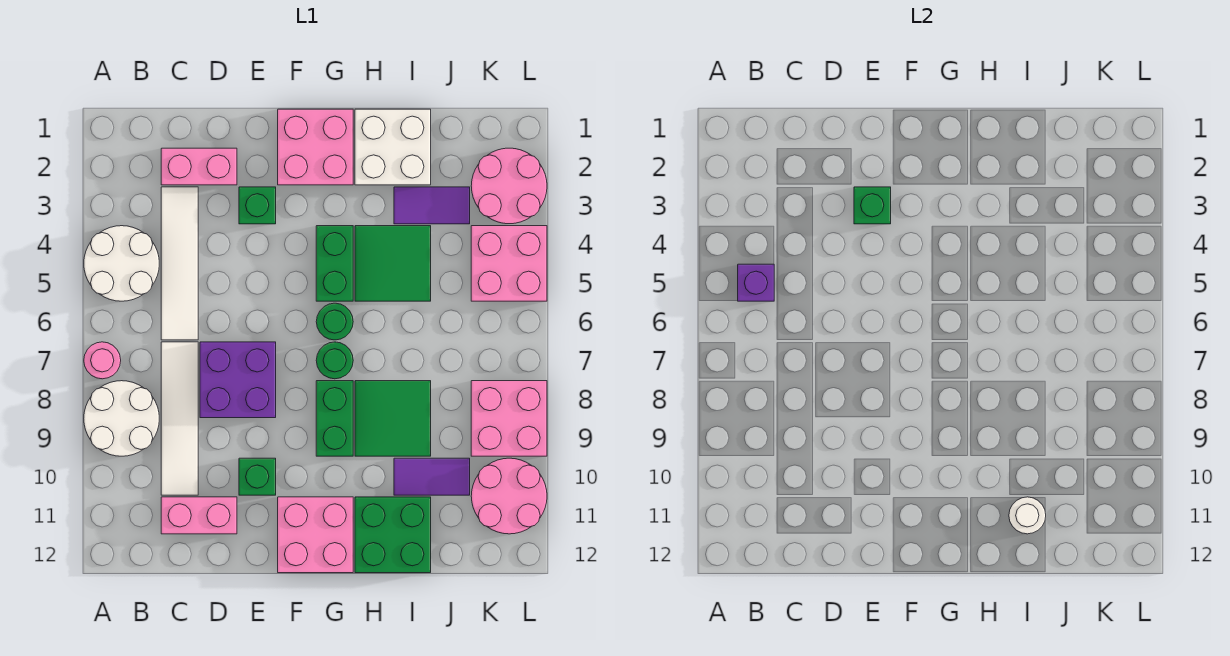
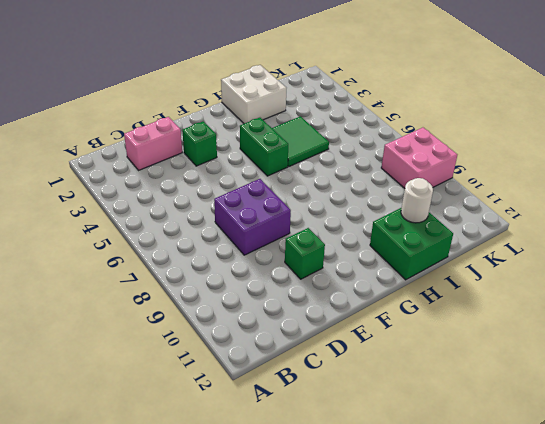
none -> white 2x2 round brick [84,226,159,301]
none -> pink 1x1 round brick [84,342,121,379]
none -> white 2x2 round brick [84,381,159,456]

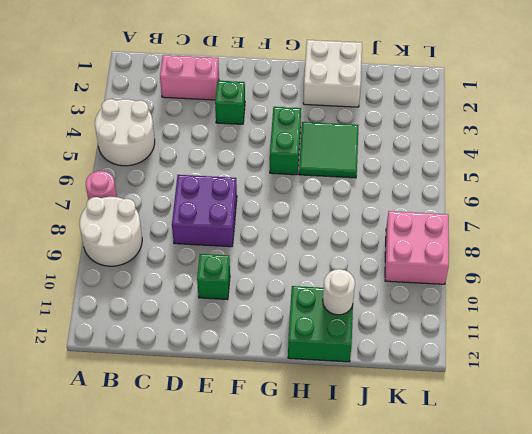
none -> white 1x4 tile [161,187,198,340]
none -> white 1x4 tile [161,342,198,495]
none -> pink 1x2 brick [161,497,237,534]

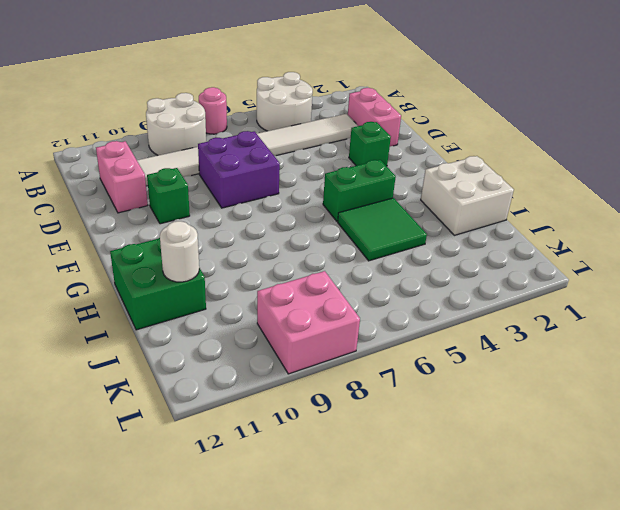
none -> pink 2x2 brick [278,109,353,185]
none -> pink 2x2 brick [278,497,353,573]
none -> green 1x1 round brick [316,303,353,340]

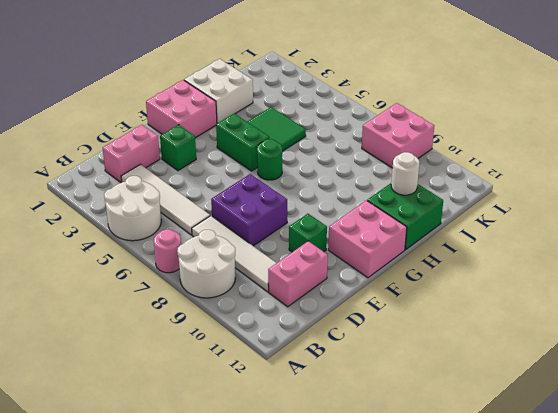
none -> green 1x1 round brick [316,342,353,379]
none -> green 1x2 brick [316,381,353,456]
none -> green 2x2 tile [355,381,431,456]

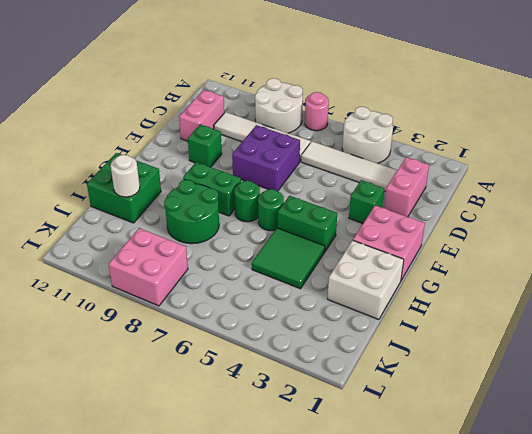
green 2x2 round brick [164,180,219,244] -> green 2x2 tile [355,381,431,456]
none -> pink 2x2 brick [278,497,353,573]
none -> purple 1x2 tile [394,187,470,224]
none -> purple 1x2 tile [394,458,470,495]

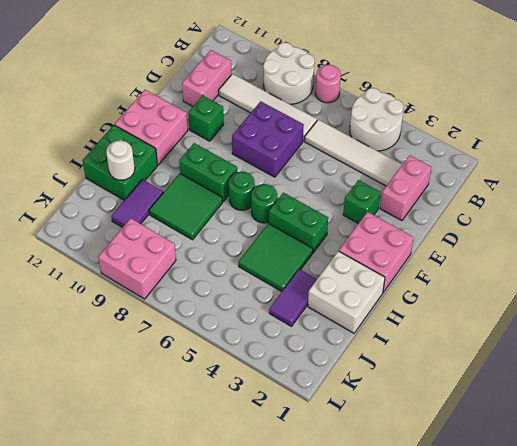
none -> pink 2x2 round brick [471,148,547,224]
none -> pink 2x2 brick [471,226,547,301]
none -> pink 2x2 round brick [471,458,547,534]

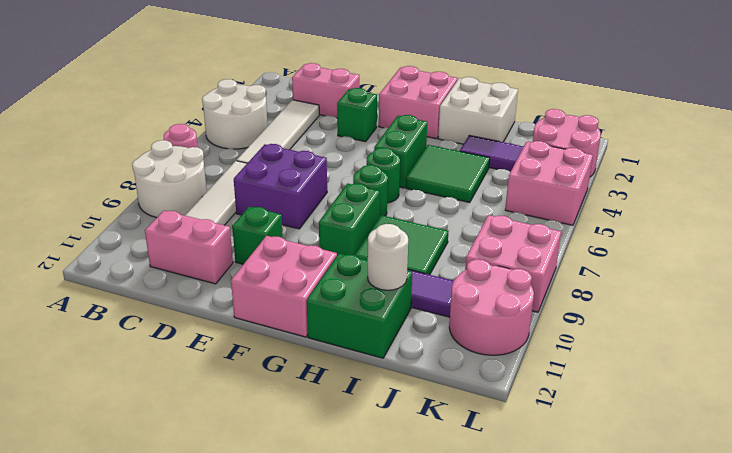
none -> purple 1x1 brick [738,264,774,301]
none -> green 1x1 brick [854,187,891,224]

